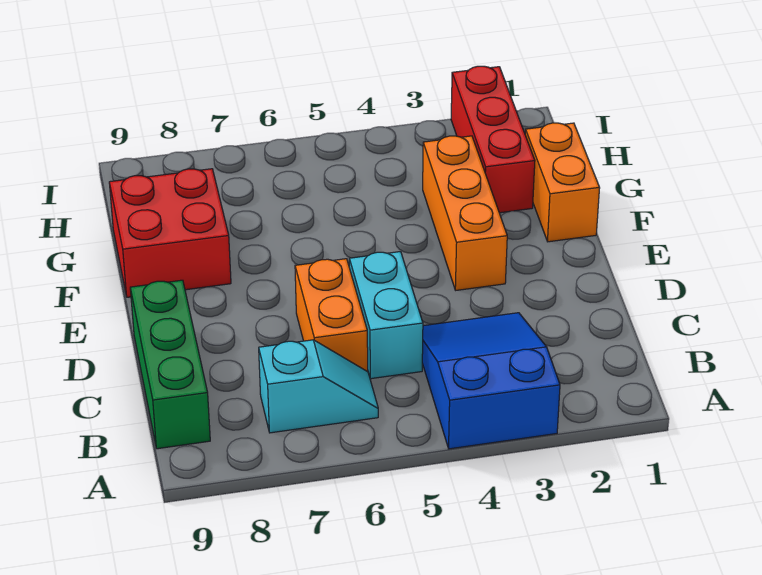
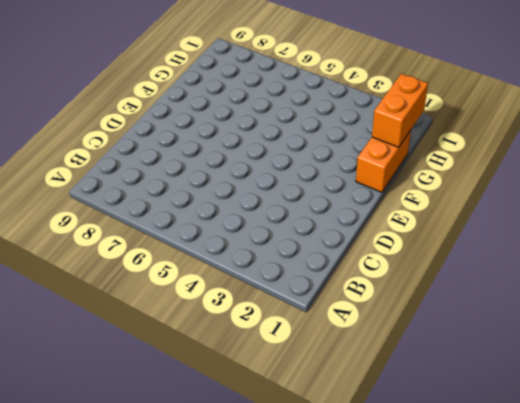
orange 1x2 brick [372,74,428,147] -> orange 1x2 brick moved to [295,259,368,372]
none -> blue 2x3 slope [422,313,560,449]
none -> cyan 1x2 slope [259,340,378,433]

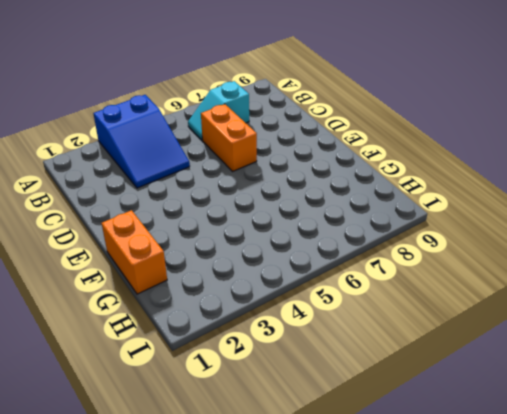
none -> green 1x3 brick [130,280,210,449]
none -> cyan 1x2 brick [349,252,423,379]

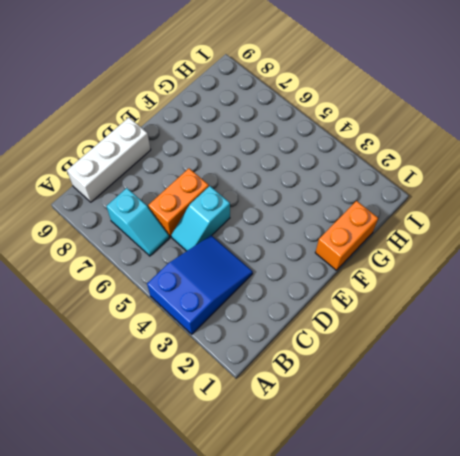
white 1x3 brick [67,118,151,202] -> green 1x3 brick [130,280,210,449]
cyan 1x2 slope [171,186,230,251] -> cyan 1x2 brick [349,252,423,379]
none -> orange 1x3 brick [423,136,507,290]
none -> red 2x2 brick [109,169,231,297]

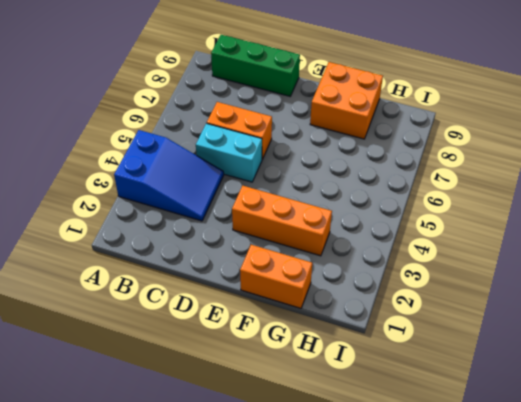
orange 2x2 brick [310,62,383,139] -> red 2x2 brick [109,169,231,297]
none -> cyan 1x2 slope [259,340,378,433]
none -> red 1x3 brick [451,66,535,213]

